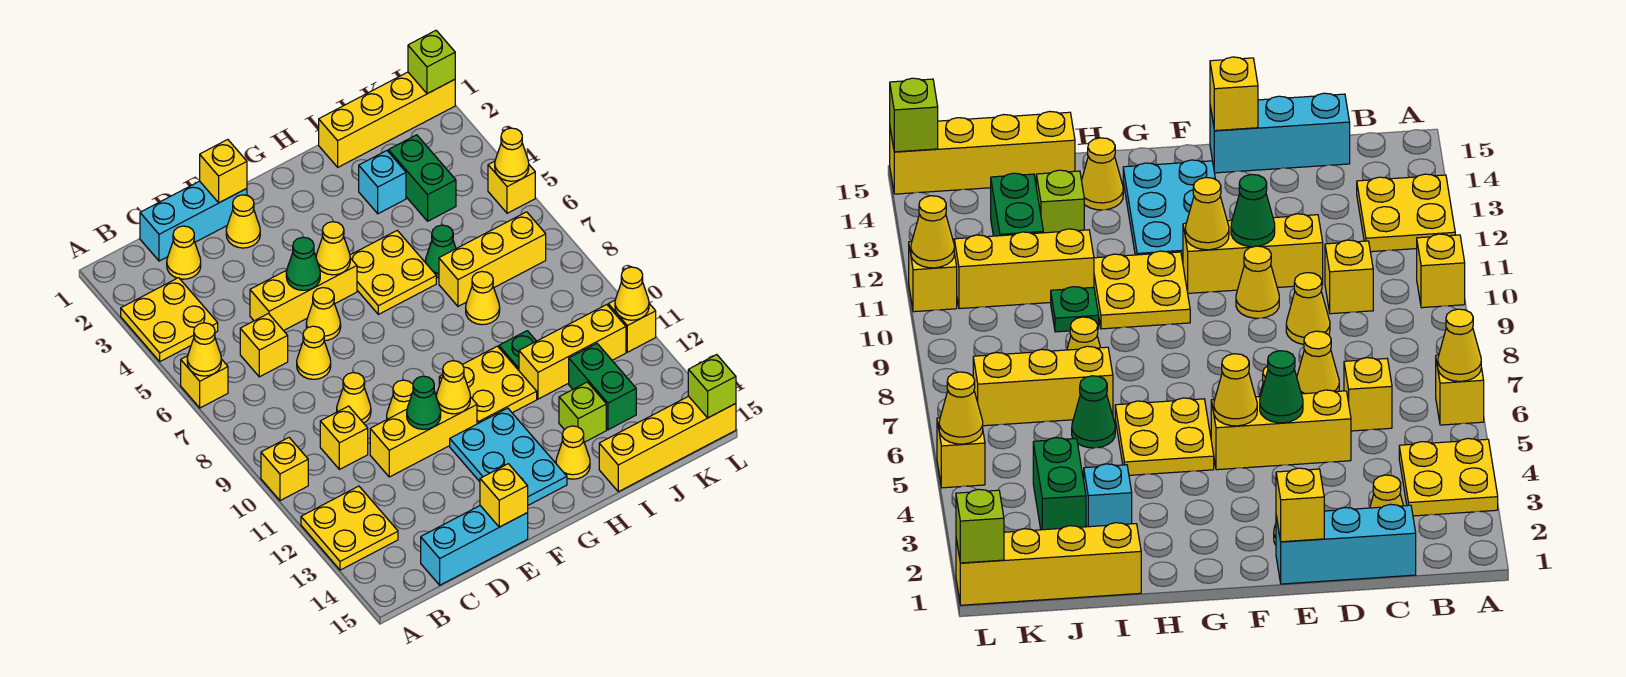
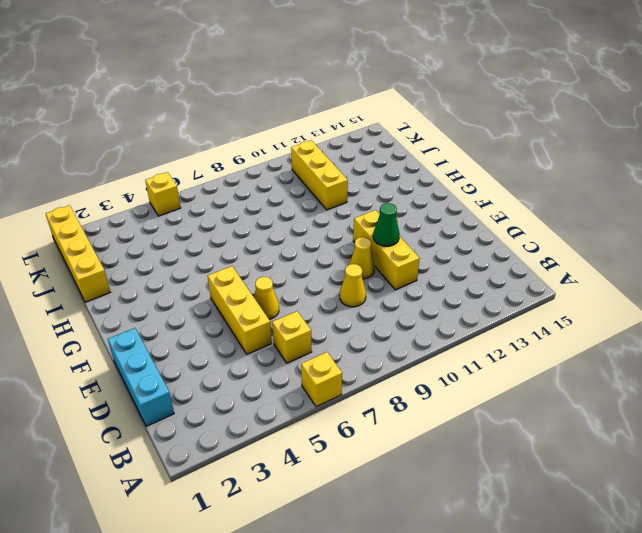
none -> yellow 2x2 plate [121,278,218,361]
none -> yellow 1x1 brick [261,438,308,501]
none -> yellow 2x2 plate [301,486,398,570]
none -> yellow 1x1 cone [167,226,201,279]

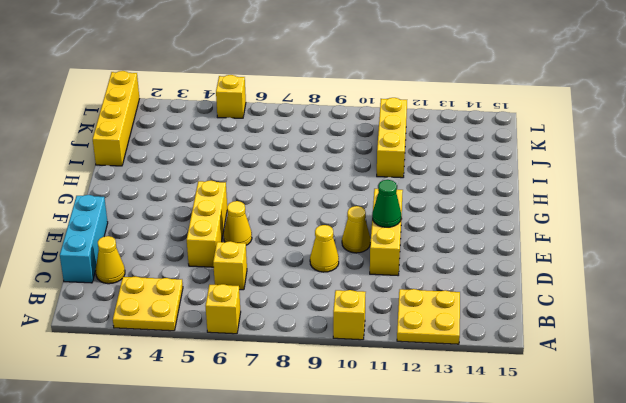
none -> yellow 1x1 brick [320,406,368,469]
none -> cyan 1x3 brick [421,506,528,585]
none -> yellow 1x1 cone [297,326,331,379]
none -> yellow 1x1 cone [226,195,260,248]

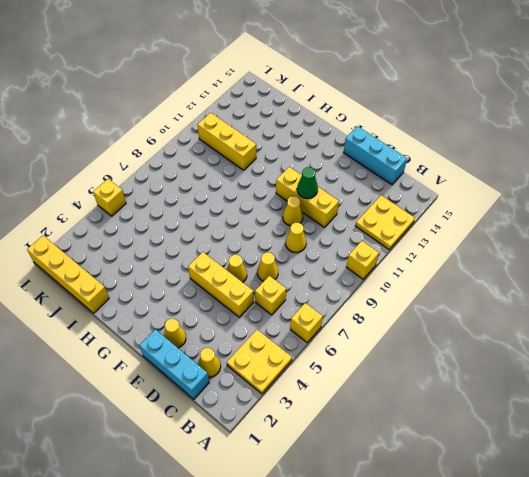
none -> yellow 1x1 brick [320,406,368,469]
none -> cyan 2x3 plate [450,408,567,505]
none -> yellow 2x2 plate [350,231,436,314]
none -> yellow 2x2 plate [439,346,537,424]

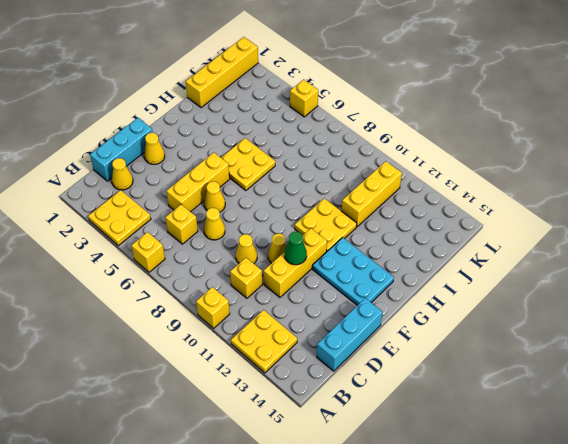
none -> yellow 1x1 cone [556,426,590,479]
none -> cyan 1x1 brick [359,151,406,214]
none -> green 1x1 cone [425,225,456,278]
none -> yellow 1x3 brick [439,212,546,306]

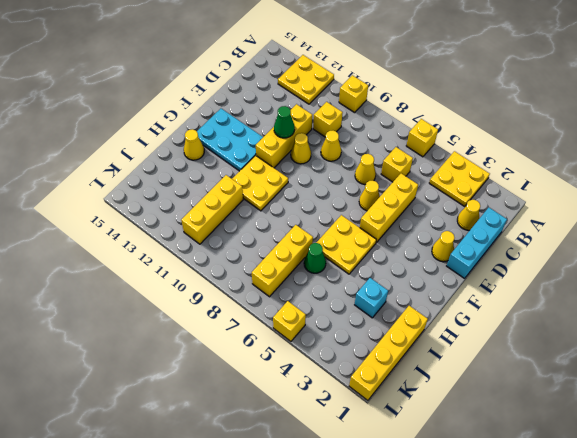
none -> cyan 1x3 brick [421,506,528,585]
none -> yellow 1x1 cone [466,272,500,325]
none -> green 1x1 plate [499,331,536,370]
none -> lime 1x1 brick [559,382,606,442]

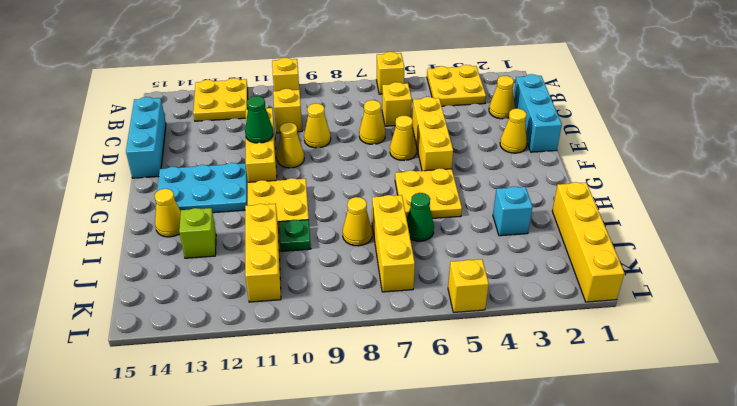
none -> yellow 1x4 brick [599,396,736,492]
none -> green 1x2 brick [388,135,456,221]
none -> green 1x2 brick [569,344,636,430]
none -> yellow 1x1 brick [608,300,656,352]

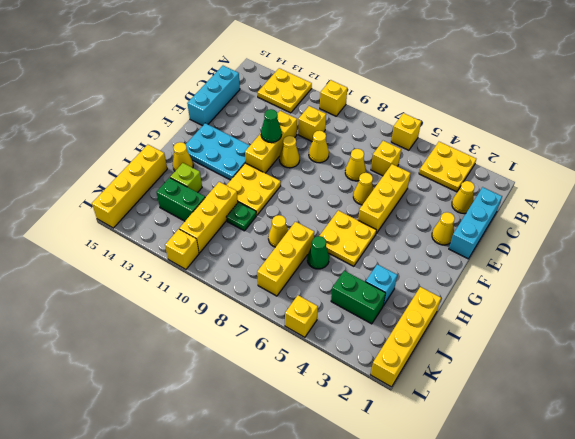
none -> yellow 1x1 cone [187,323,221,376]
none -> yellow 1x1 brick [200,140,247,203]
none -> green 1x1 cone [286,237,320,290]
none -> yellow 1x1 brick [480,464,528,527]

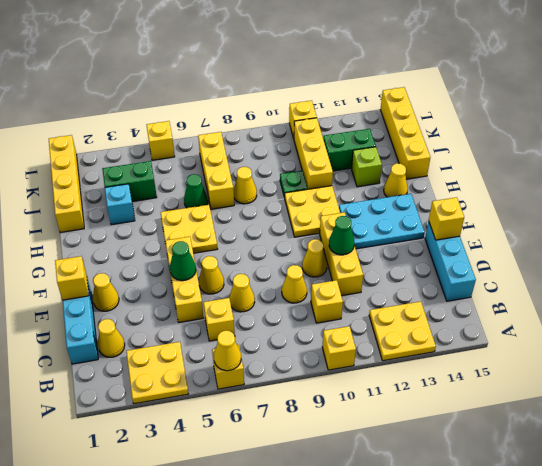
none -> yellow 1x1 cone [316,222,350,275]
none -> yellow 1x1 cone [436,361,470,414]
none -> lime 1x1 brick [408,31,455,94]
none -> yellow 1x1 cone [495,128,529,181]

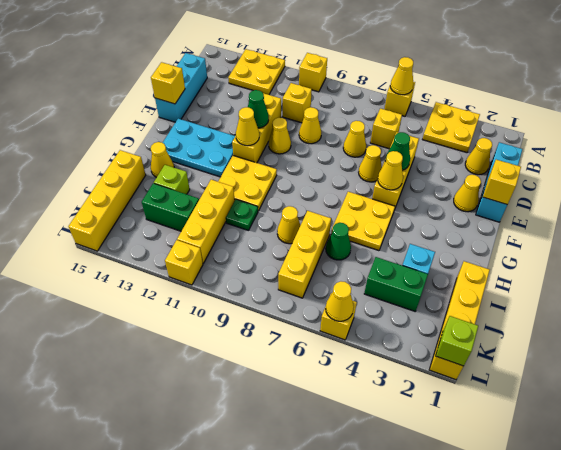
none -> yellow 1x1 cone [615,267,649,320]
none -> lime 1x1 brick [688,355,736,418]

